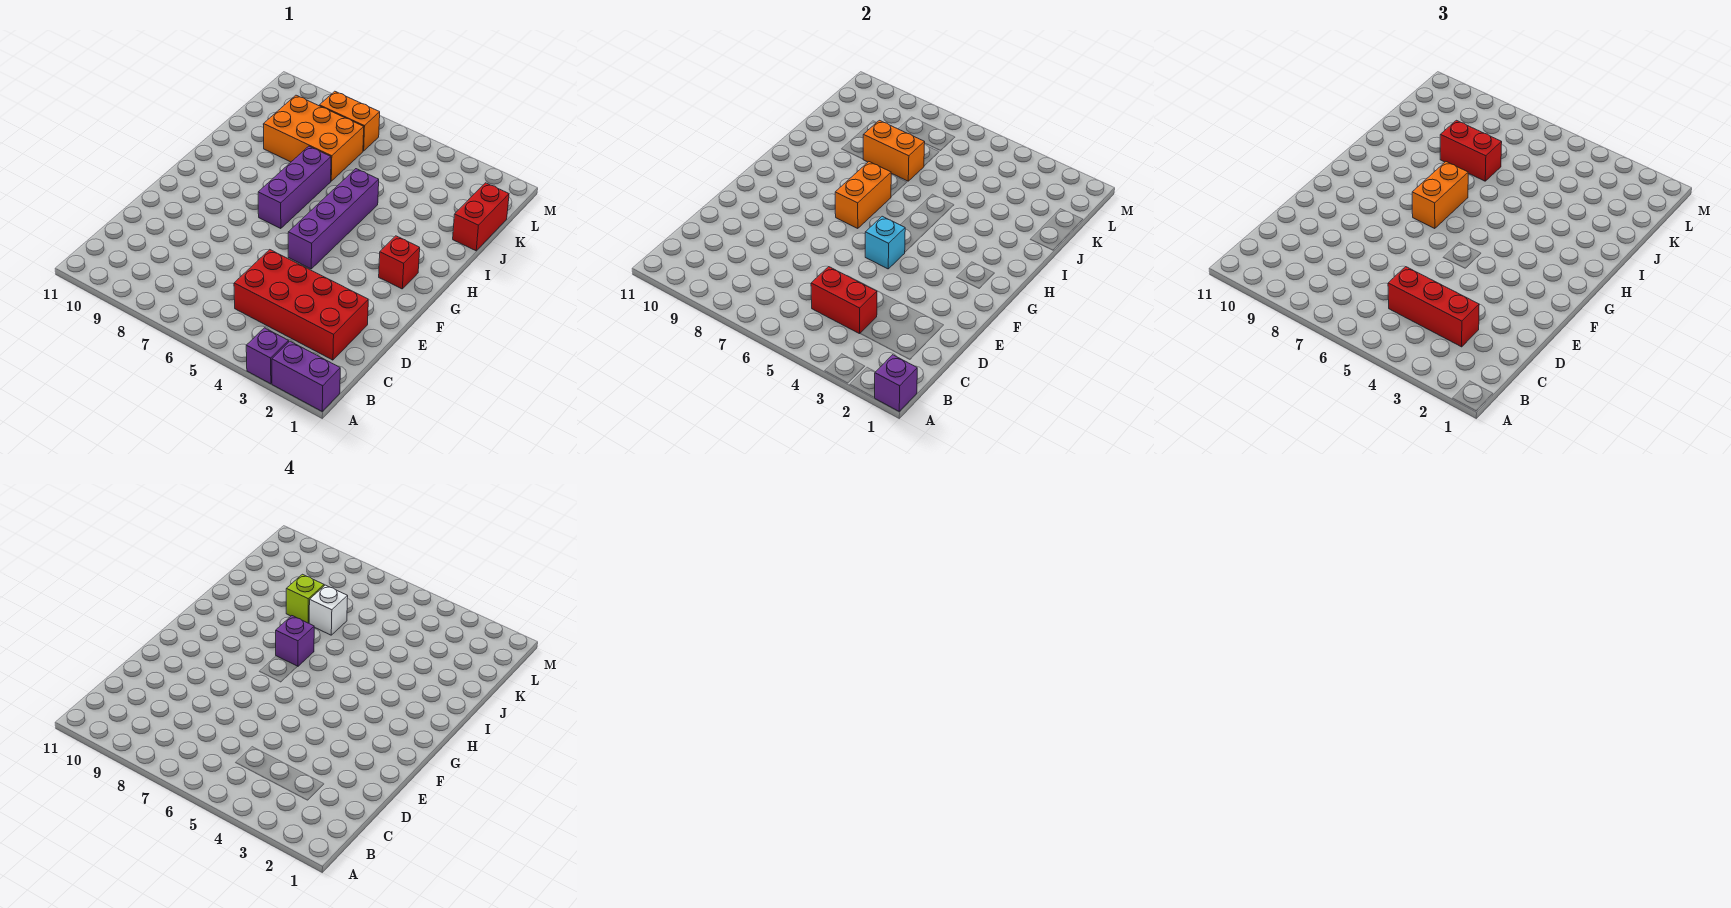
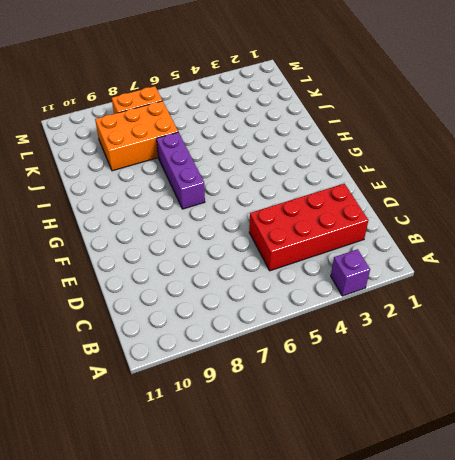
none -> purple 1x2 brick [272,341,340,411]
none -> purple 1x4 brick [288,169,379,269]
none -> red 1x1 brick [379,236,420,289]

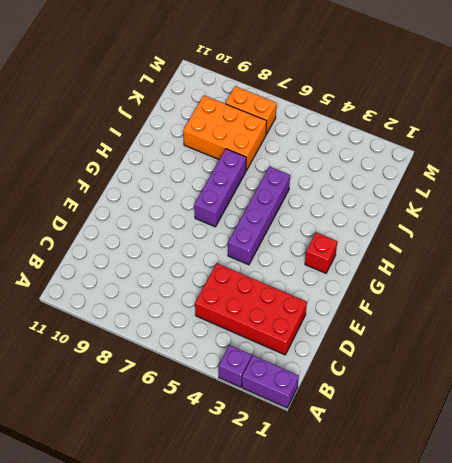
none -> red 1x2 brick [453,183,509,251]
none -> purple 1x1 brick [875,355,917,411]
none -> red 1x2 brick [811,267,877,334]

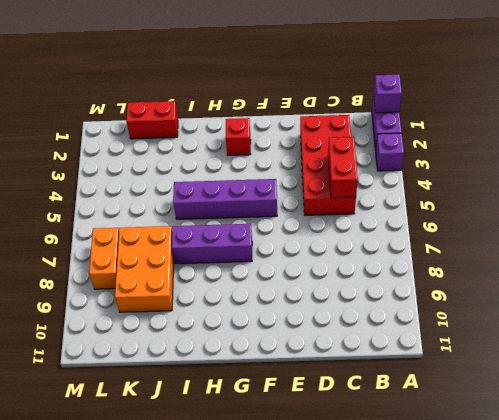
none -> cyan 1x1 brick [865,216,905,269]
none -> orange 1x2 brick [835,162,891,229]
none -> orange 1x2 brick [863,120,925,181]

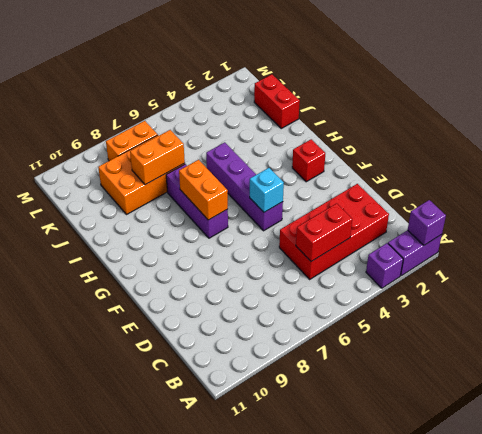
none -> red 1x3 brick [1388,267,1479,347]
none -> orange 1x2 brick [1412,162,1468,229]
none -> red 1x2 brick [1440,120,1502,181]

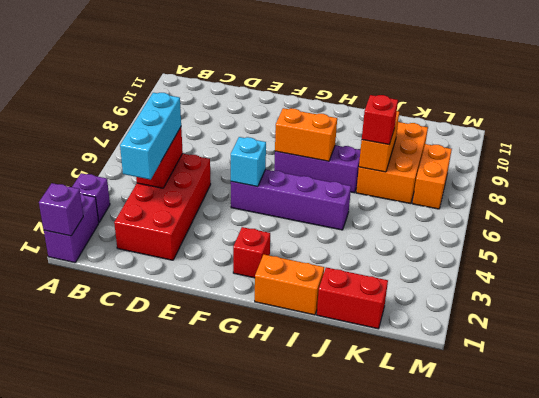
cyan 1x3 brick [120,93,181,180] -> red 1x3 brick [1388,267,1479,347]
orange 1x2 brick [255,255,324,315] -> orange 1x2 brick moved to [1412,162,1468,229]
red 1x1 brick [362,95,398,145] -> red 1x2 brick [1440,120,1502,181]
none -> purple 1x1 brick [276,616,314,667]
none -> white 1x1 brick [309,585,348,635]
none -> lime 1x1 brick [286,574,324,623]

